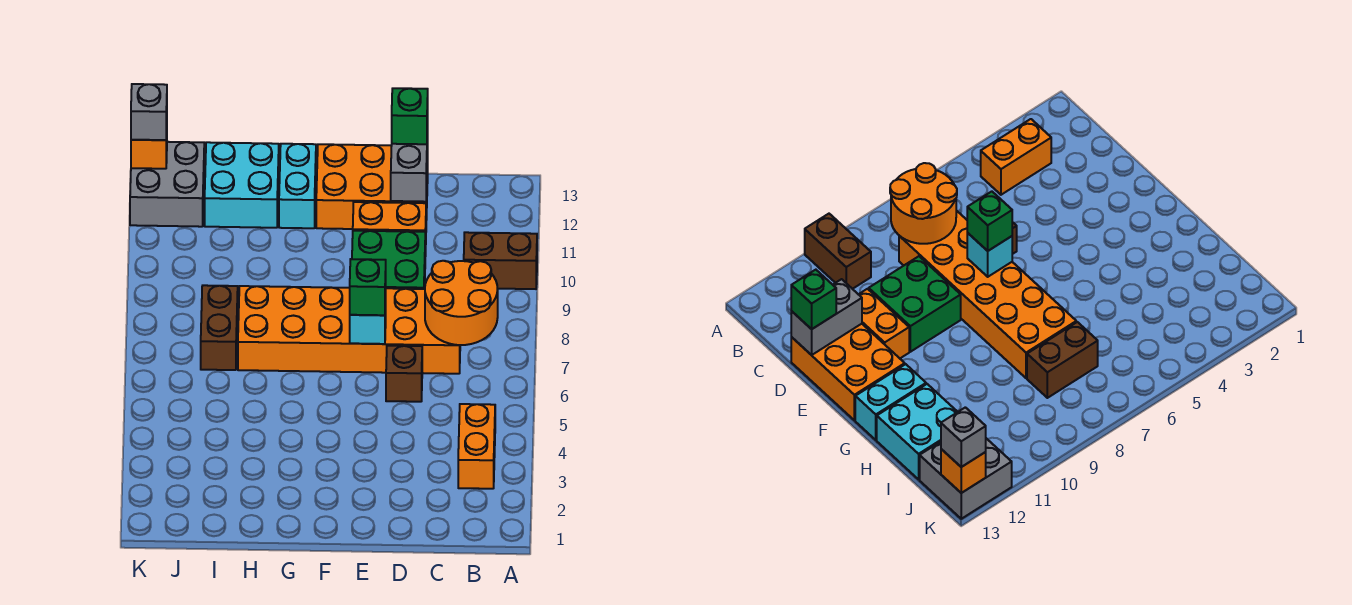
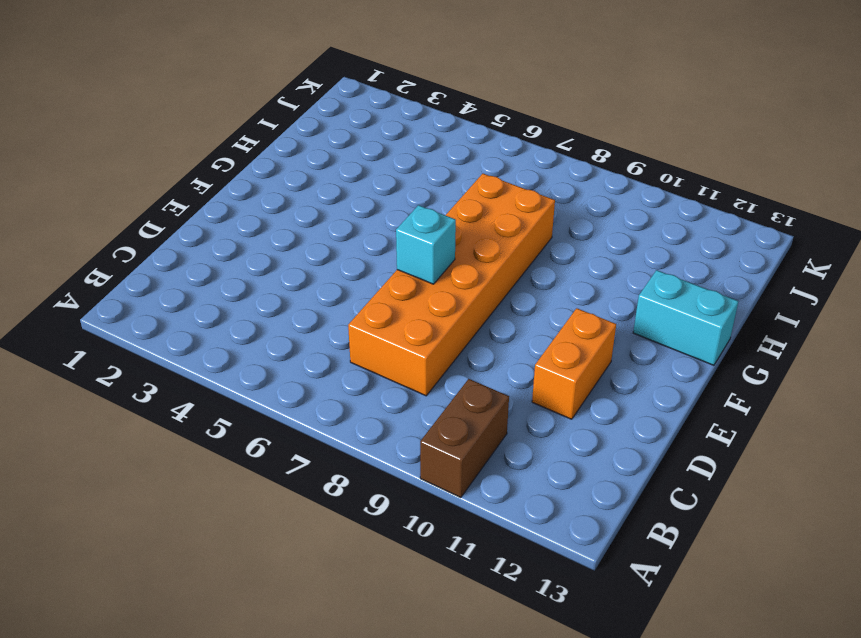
none -> orange 1x2 brick [458,404,495,489]
none -> brown 1x1 brick [386,346,422,402]
none -> green 2x2 brick [352,231,425,289]

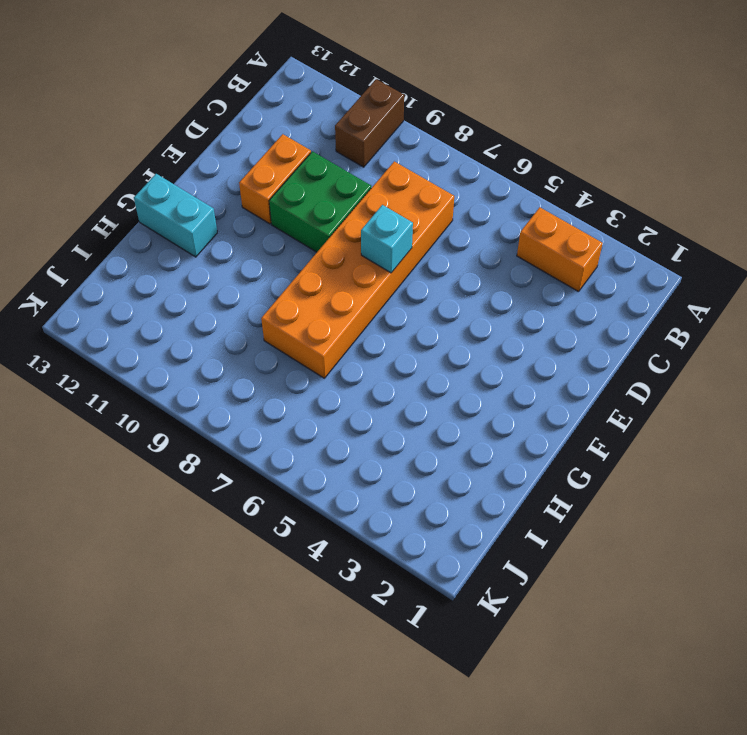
none -> brown 1x1 brick [386,346,422,402]
none -> orange 2x3 brick [316,144,428,229]
none -> cyan 2x2 brick [205,142,279,228]

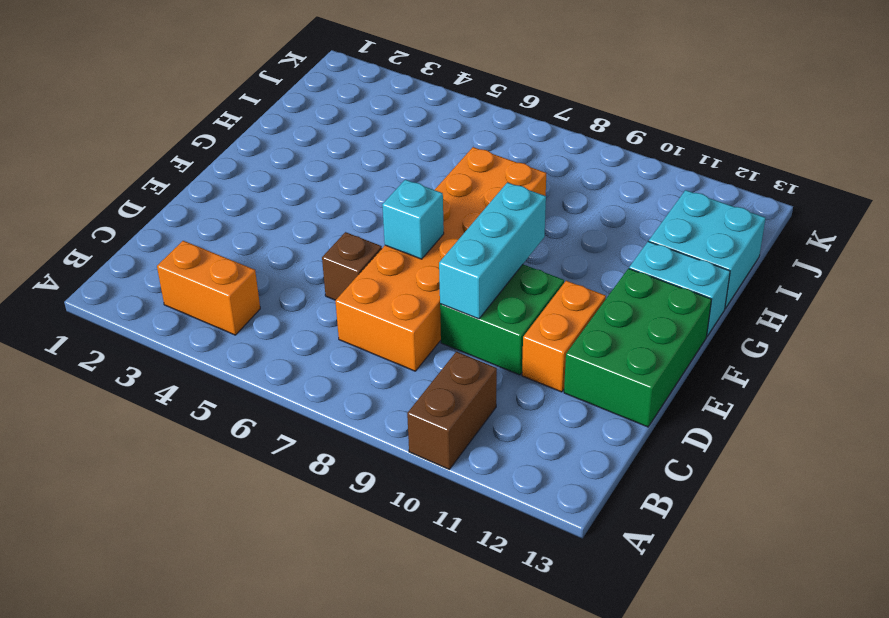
cyan 1x3 brick [439,182,546,319] -> none
green 2x3 brick [564,269,711,427] -> orange 2x3 brick [316,144,428,229]
none -> brown 1x2 brick [201,285,238,370]
none -> grey 2x2 brick [130,142,204,227]
none -> orange 2x2 round brick [425,261,498,345]

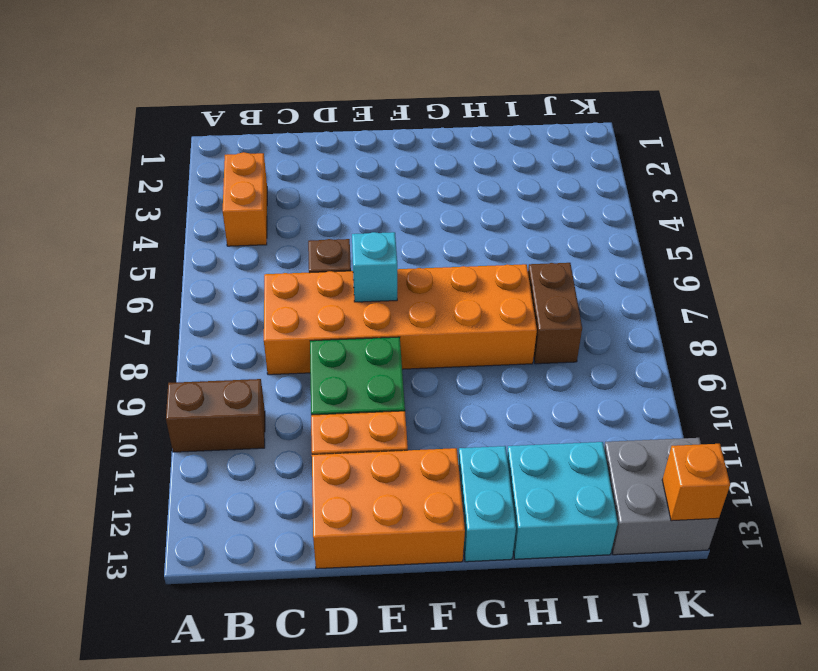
none -> orange 2x2 round brick [425,261,498,345]
none -> grey 1x2 brick [391,127,428,202]
none -> green 1x1 brick [392,88,428,144]

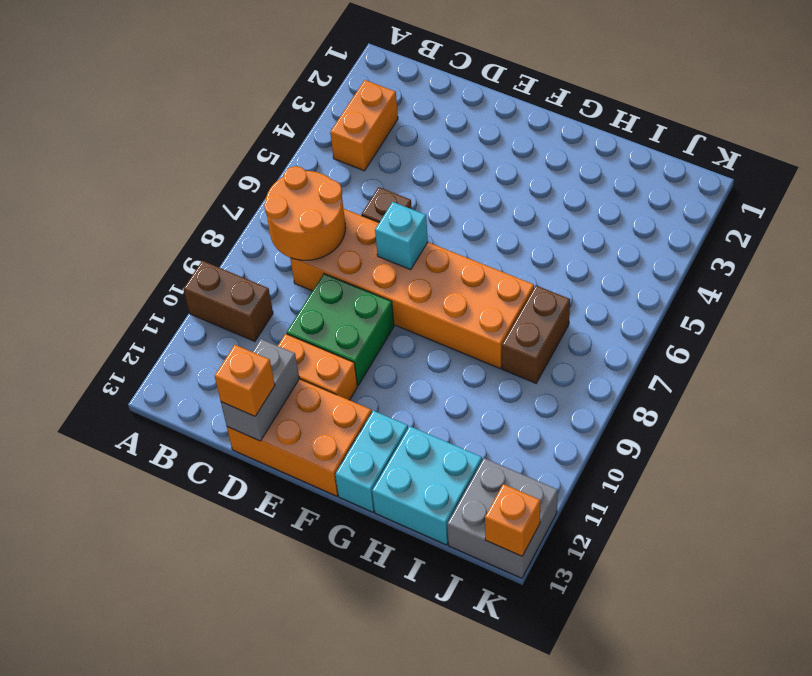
orange 1x1 brick [215,345,275,416] -> green 1x1 brick [392,88,428,144]
none -> green 1x1 brick [350,259,386,315]
none -> grey 1x1 brick [131,84,167,140]

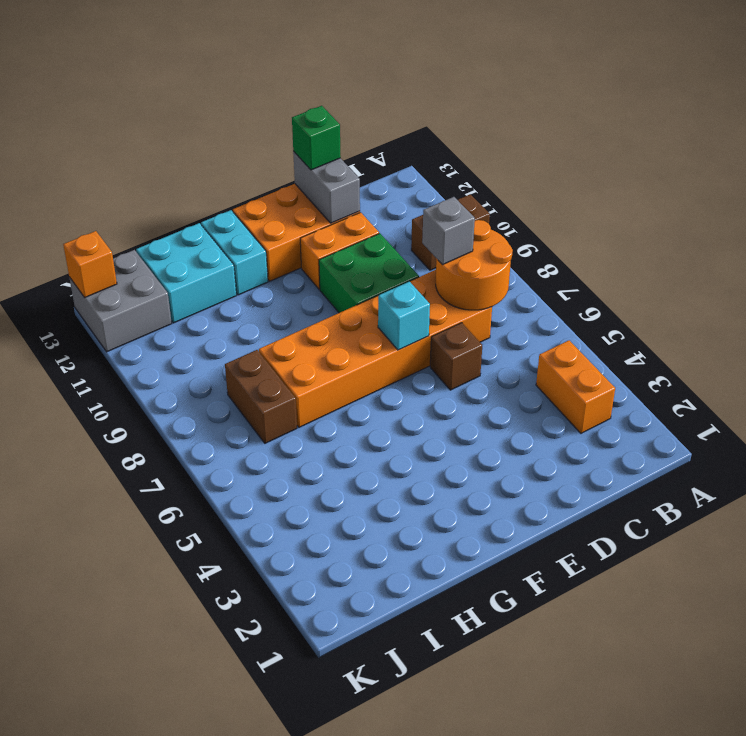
grey 1x1 brick [422,197,475,265] -> grey 1x1 brick moved to [131,84,167,140]
none -> green 1x1 brick [350,259,386,315]

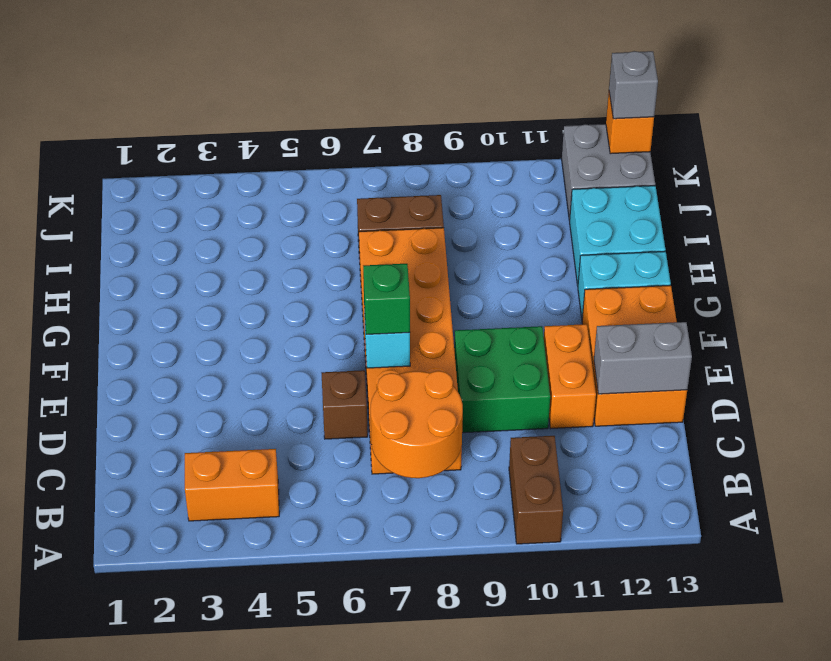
none -> green 1x1 brick [392,88,428,144]

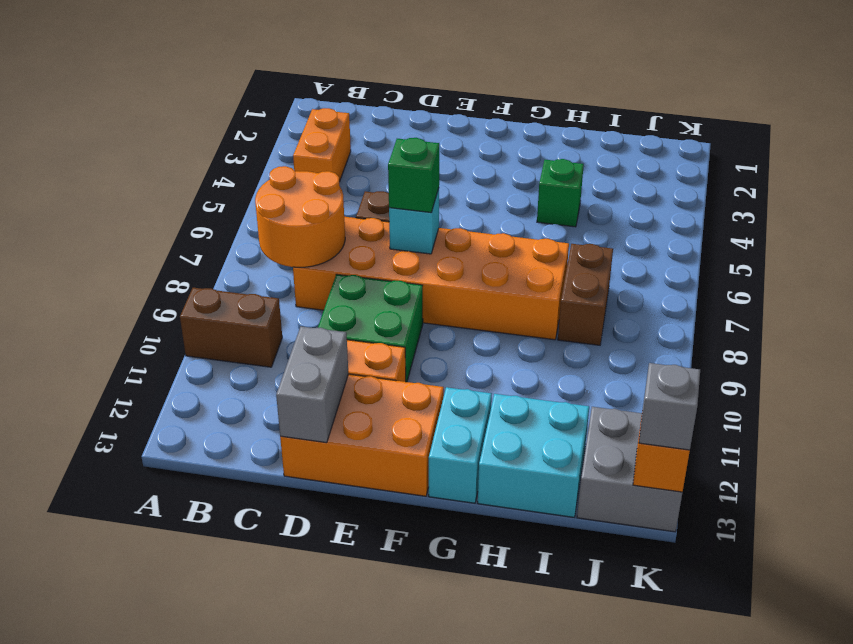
green 1x1 brick [537,159,584,227] -> green 1x1 brick moved to [392,88,428,144]

